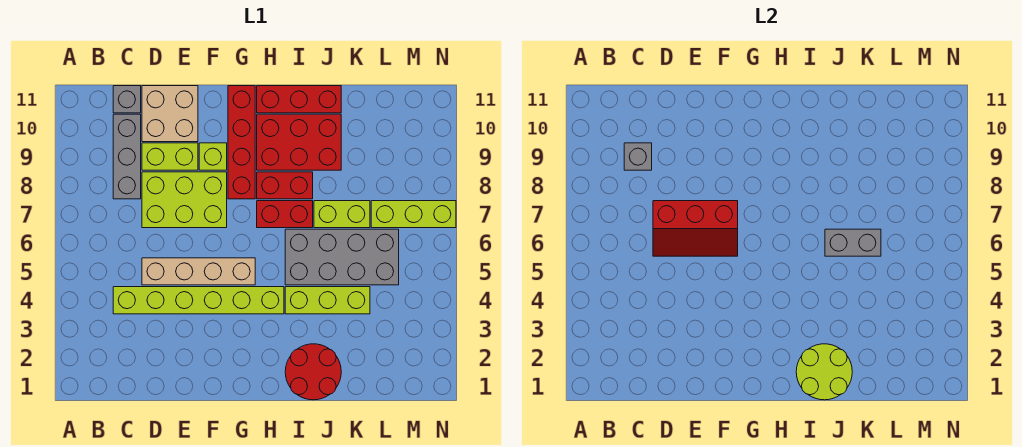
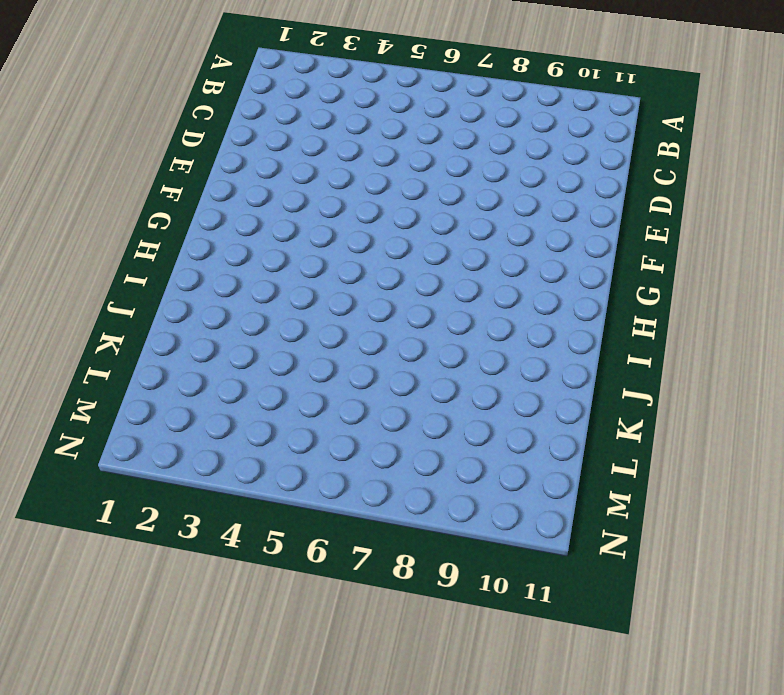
none -> lime 1x6 brick [113,287,284,314]
none -> grey 1x3 brick [113,114,141,199]
none -> grey 1x1 brick [113,86,141,113]

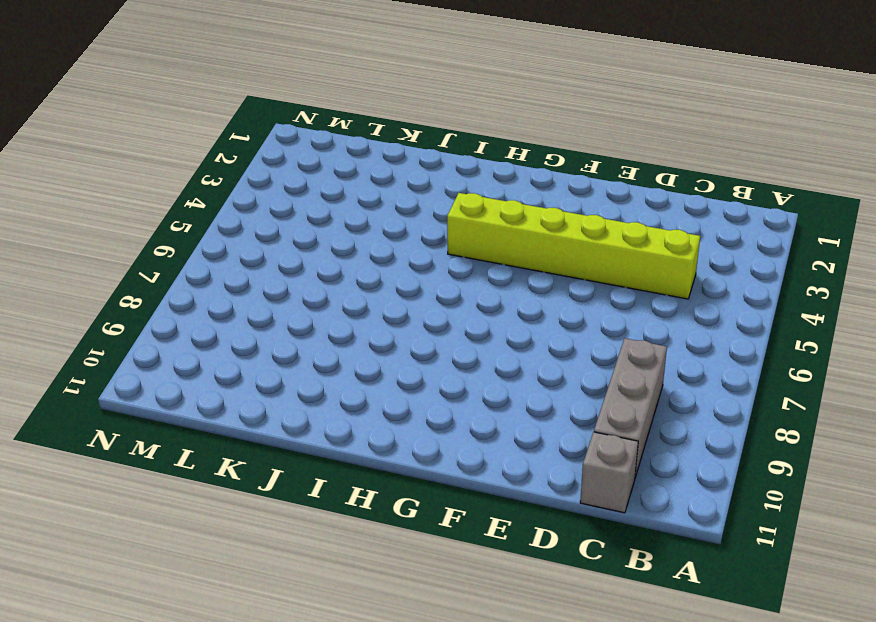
none -> tan 1x4 brick [142,258,255,285]
none -> lime 2x3 brick [142,172,227,228]
none -> lime 1x2 brick [142,143,198,170]

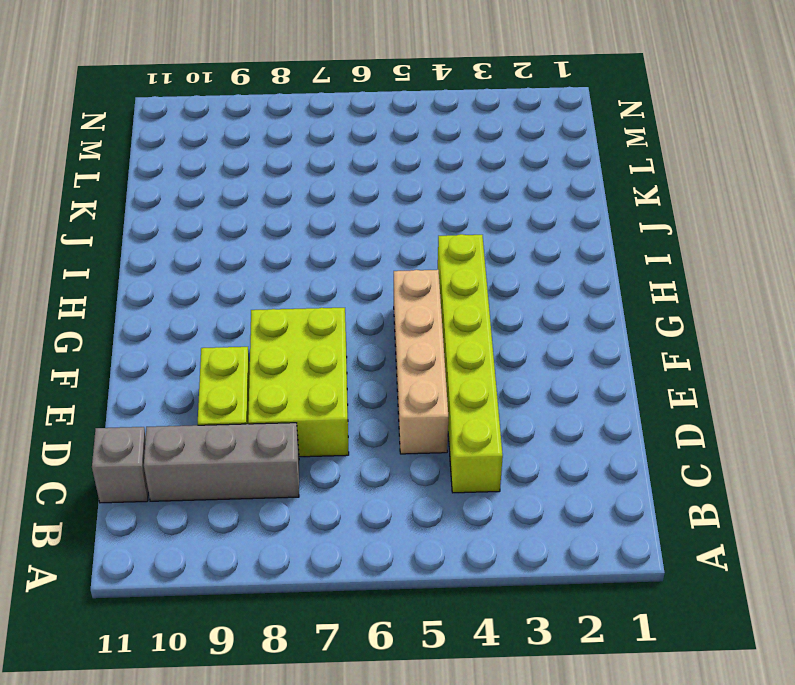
none -> tan 2x2 brick [142,86,198,142]
none -> lime 1x1 brick [199,143,227,170]
none -> red 1x4 brick [228,86,255,199]

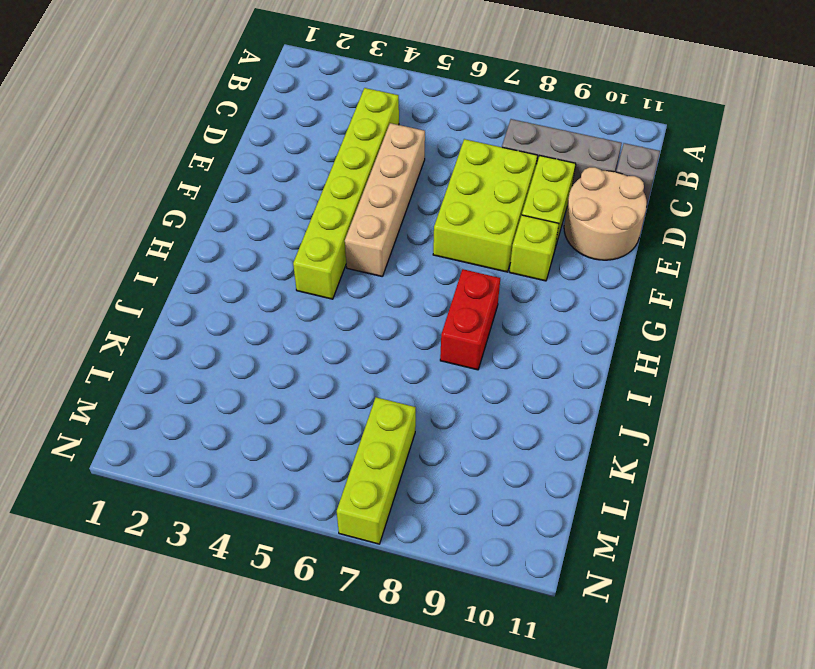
tan 2x2 round brick [564,167,647,260] -> tan 2x2 brick [142,86,198,142]
none -> red 1x4 brick [228,86,255,199]
none -> red 1x2 brick [257,201,313,228]
none -> red 2x3 brick [257,114,341,170]

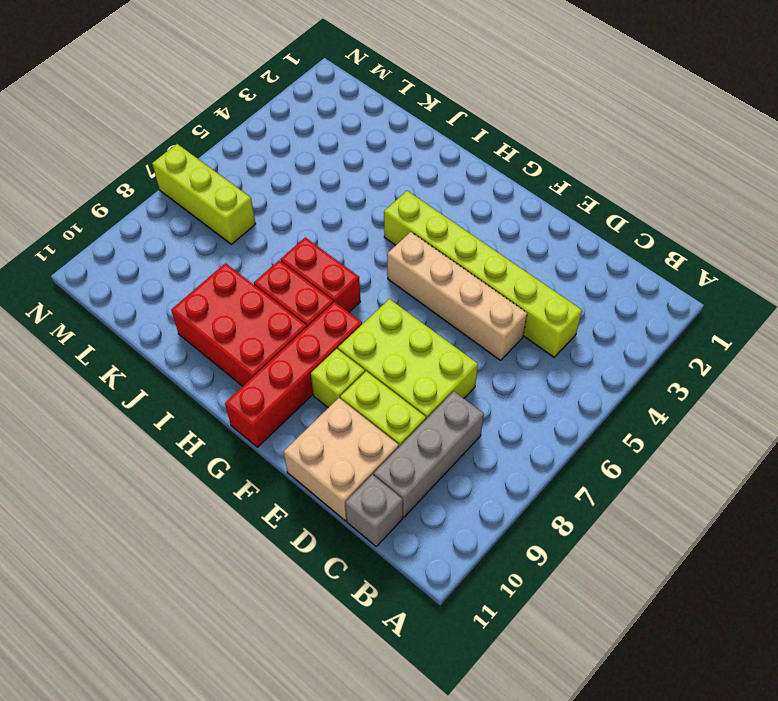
none -> red 1x3 brick [257,86,341,113]
none -> red 2x2 round brick [285,344,341,400]
none -> lime 1x3 brick [285,287,370,314]

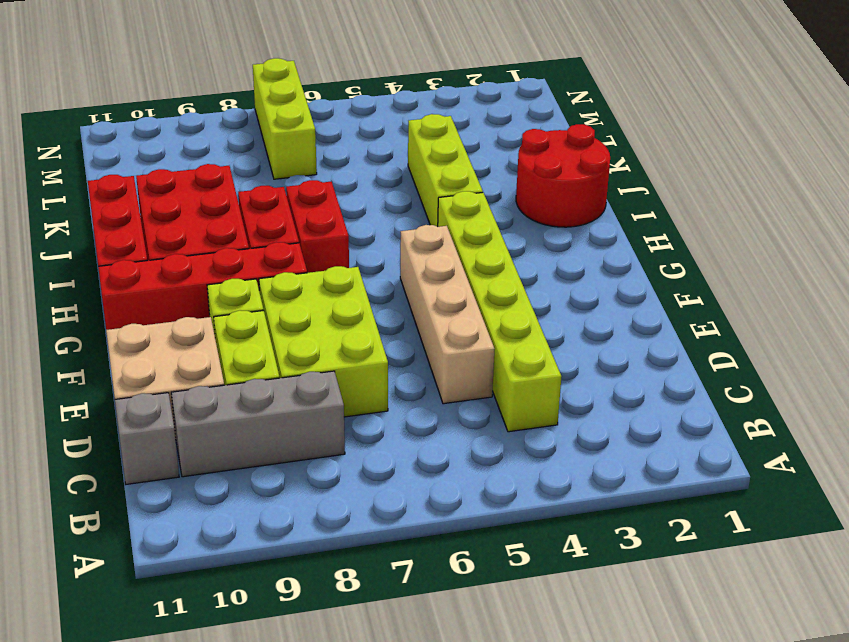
none -> grey 2x4 brick [285,229,399,285]
none -> lime 1x2 brick [314,201,370,228]
none -> grey 1x1 brick [624,143,652,170]

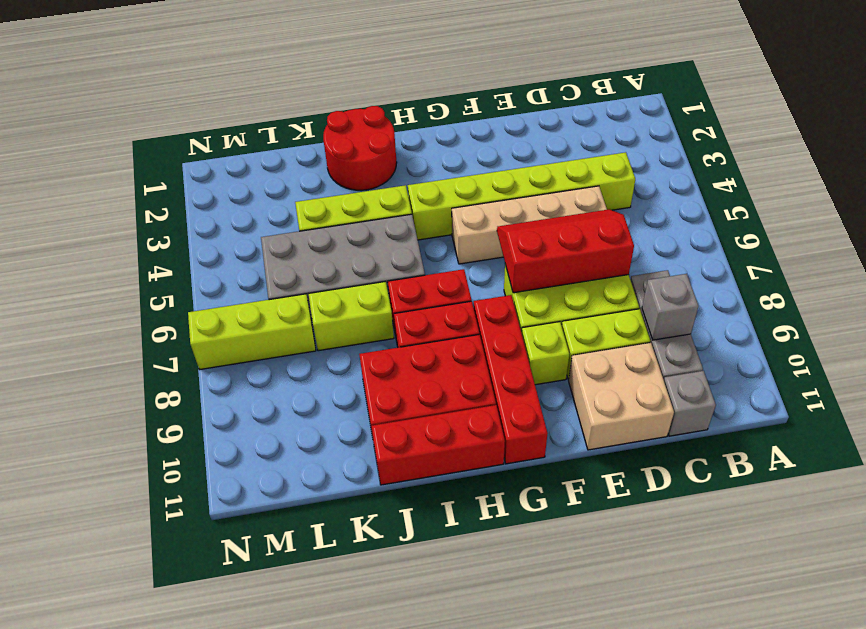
none -> lime 2x2 round brick [796,344,852,400]
none -> grey 1x2 brick [825,229,881,256]

